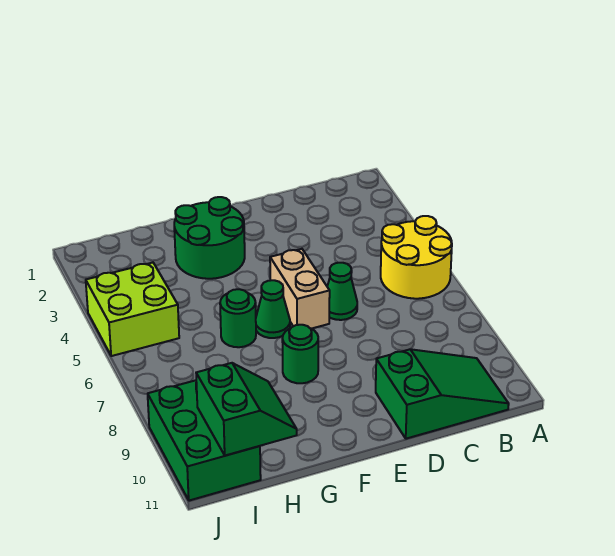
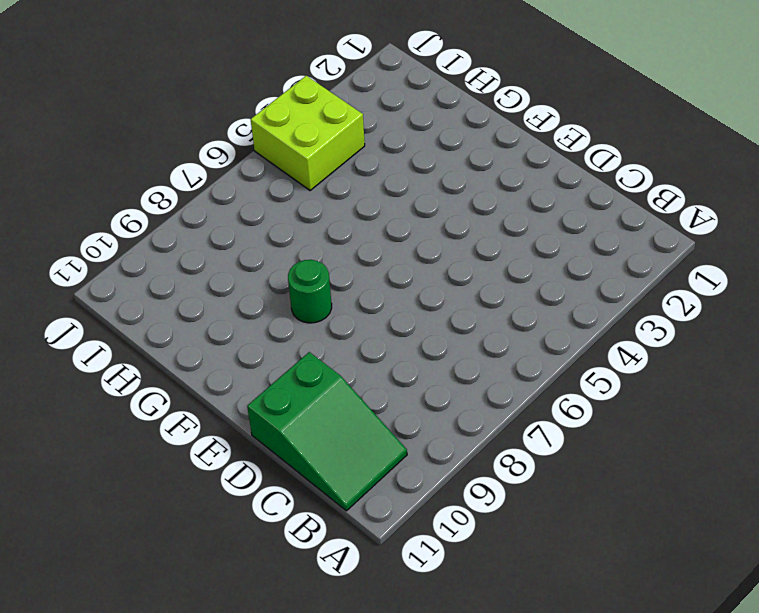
none -> yellow 2x2 round brick [381,216,452,299]
none -> green 1x1 cone [327,263,357,320]

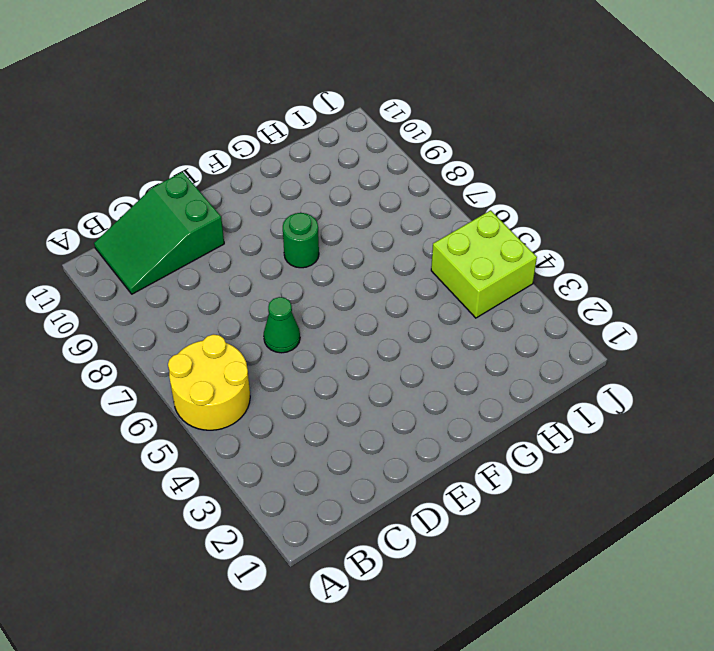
none -> tan 1x2 brick [270,249,330,329]
none -> green 2x2 round brick [174,197,245,279]

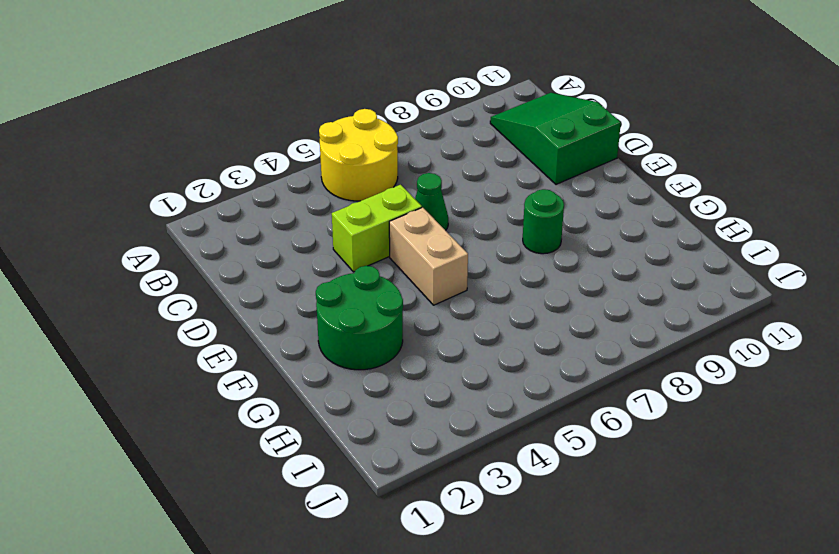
lime 1x2 brick [332,185,422,272] -> none
tan 1x2 brick [389,207,468,305] -> tan 1x2 brick turned to [270,249,330,329]
none -> green 1x1 cone [256,280,290,338]
none -> green 1x1 round brick [220,289,256,347]

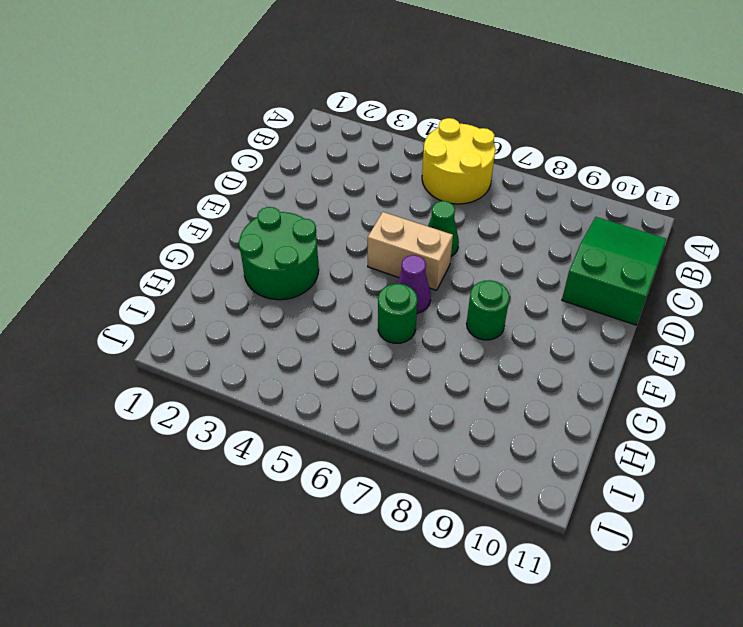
purple 1x1 cone [397,255,431,313] -> green 1x1 cone [256,280,290,338]
none -> lime 2x2 brick [86,263,179,356]
none -> green 2x3 brick [148,380,261,501]

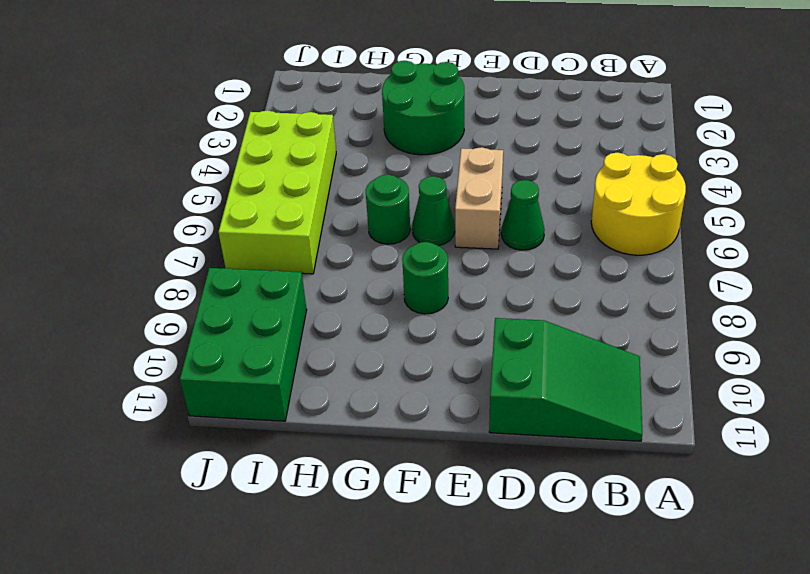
lime 2x4 brick [219,110,336,274] -> lime 2x2 brick [86,263,179,356]
none -> green 2x2 slope [196,363,297,455]

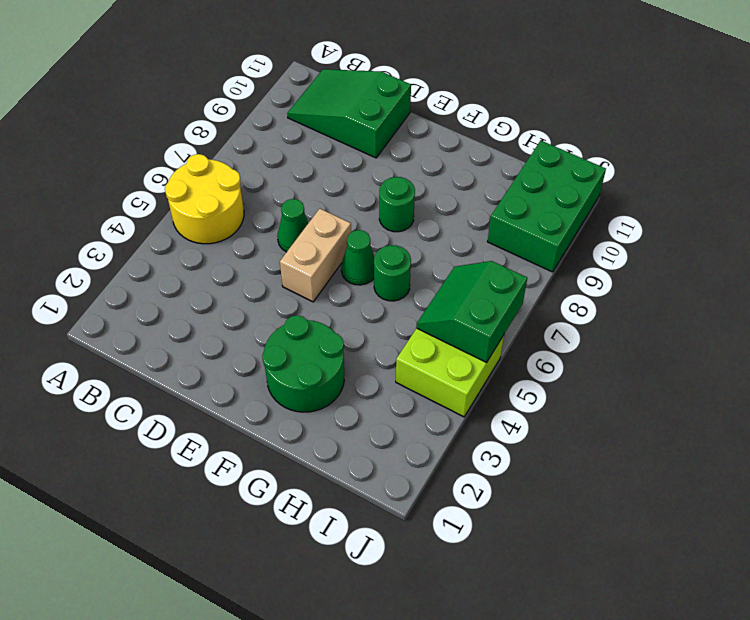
green 2x2 slope [416,261,527,363] -> green 2x2 slope moved to [196,363,297,455]

